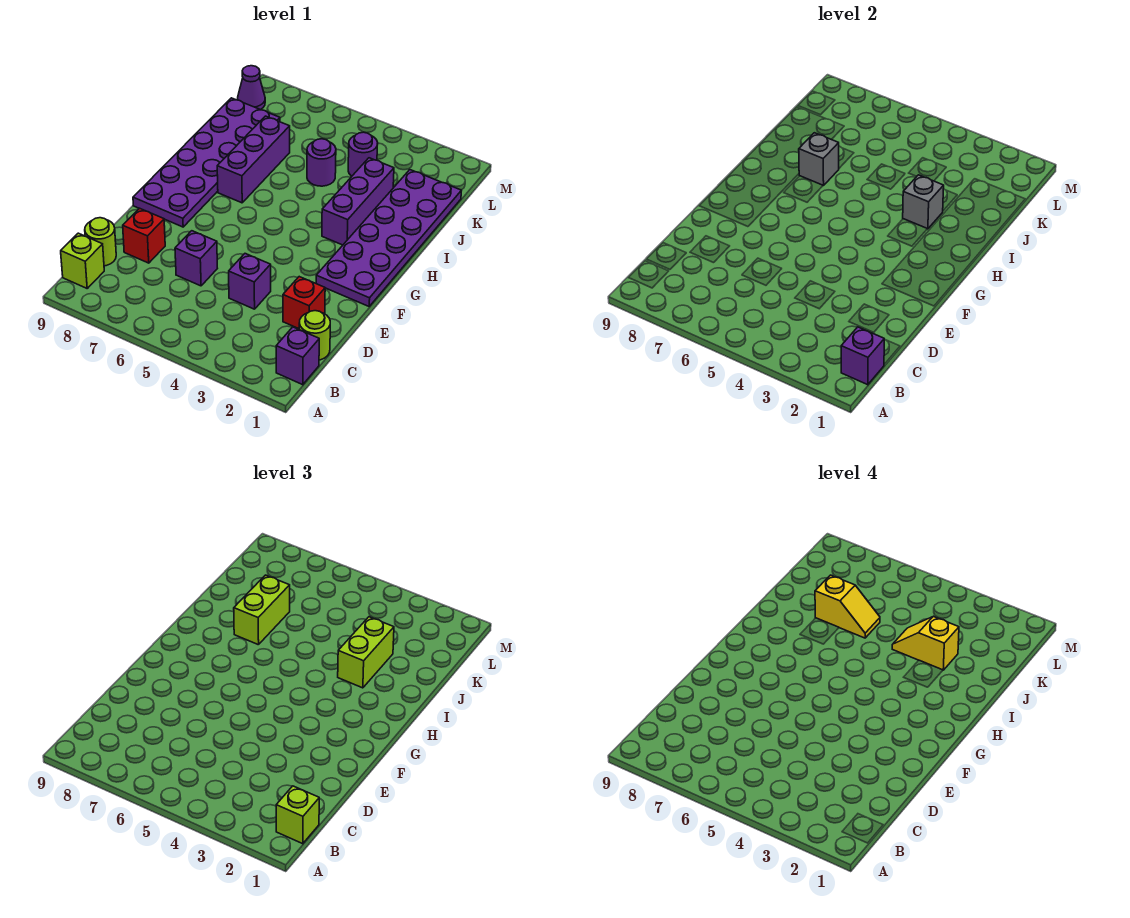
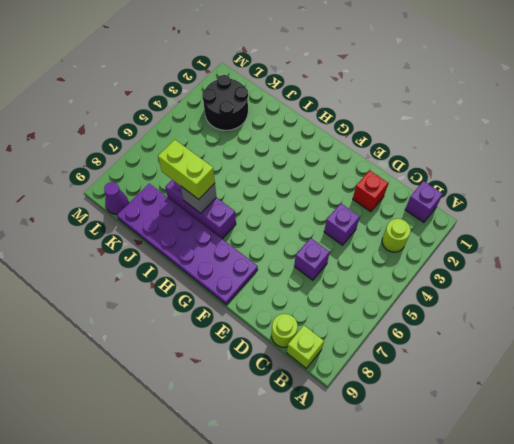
lime 1x1 round brick [382,219,411,252] -> lime 1x1 round brick moved to [299,311,330,360]
black 2x2 round brick [202,75,248,130] -> purple 2x6 plate [316,170,461,306]
none -> red 1x1 brick [123,208,165,263]
none -> purple 1x3 brick [322,158,394,245]
none -> purple 1x1 round brick [307,139,336,186]

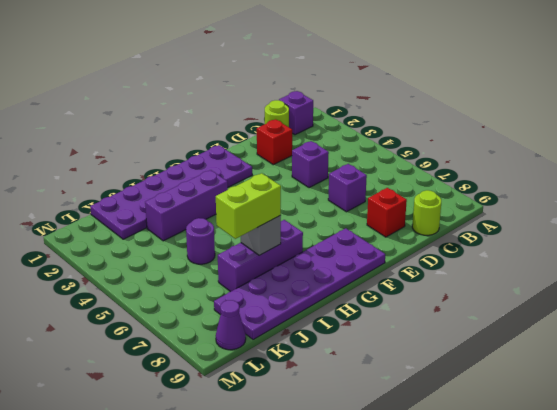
none -> lime 1x1 brick [61,233,104,288]
none -> purple 1x1 round brick [348,132,378,176]
none -> purple 1x1 brick [841,327,884,385]

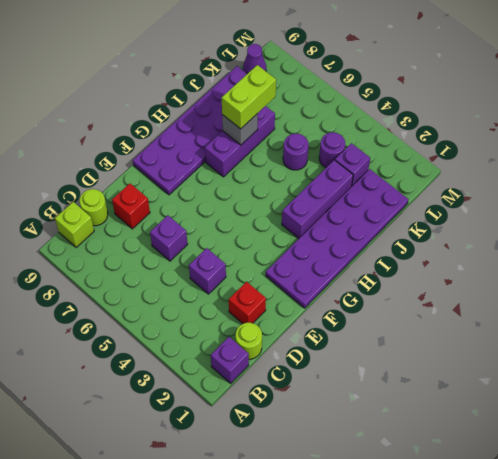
purple 1x1 brick [335,143,370,186] -> purple 1x1 brick moved to [841,327,884,385]
none -> grey 1x1 brick [903,175,944,229]
none -> lime 1x1 brick [276,786,319,844]
none -> lime 1x2 brick [338,617,394,688]

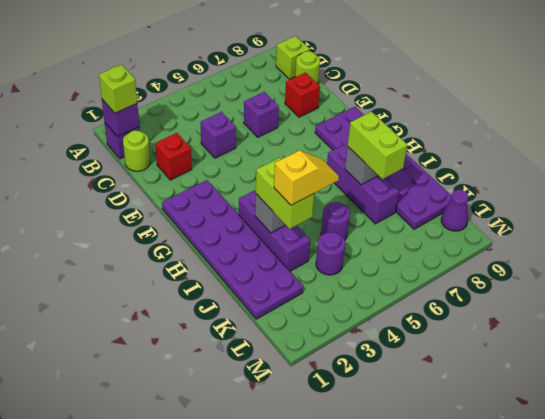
none -> yellow 1x2 slope [815,575,880,638]

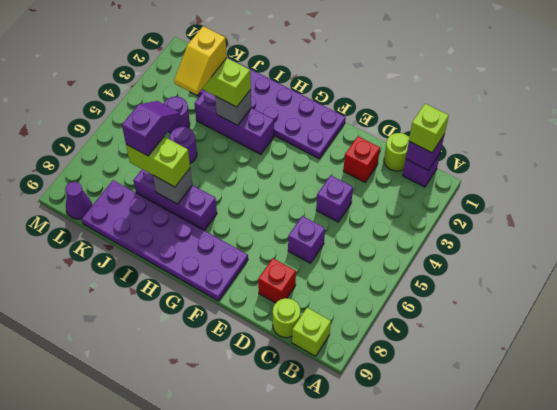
purple 1x2 slope [122,101,180,156] -> yellow 1x2 slope [815,575,880,638]

